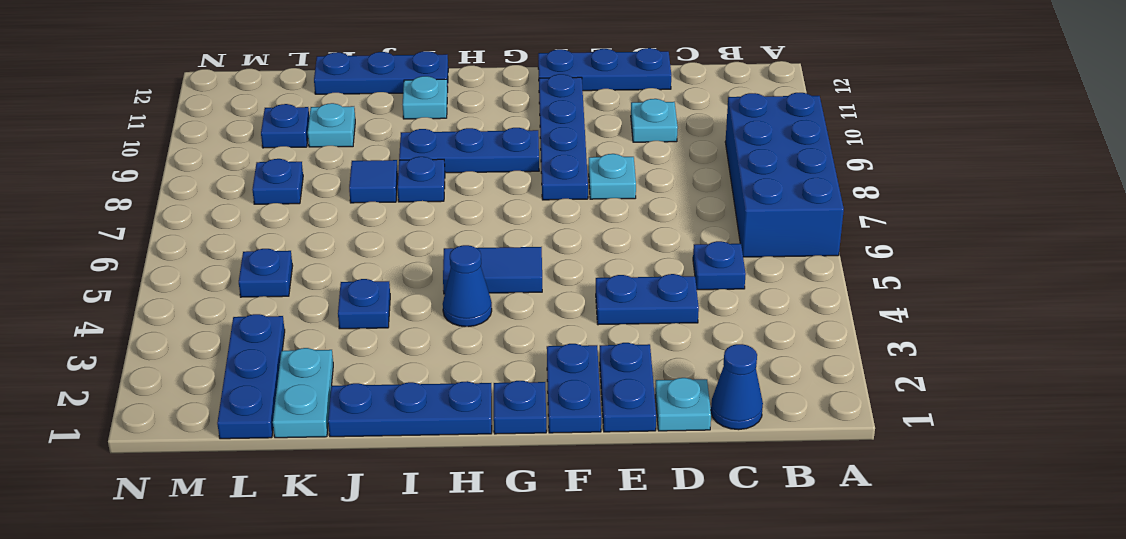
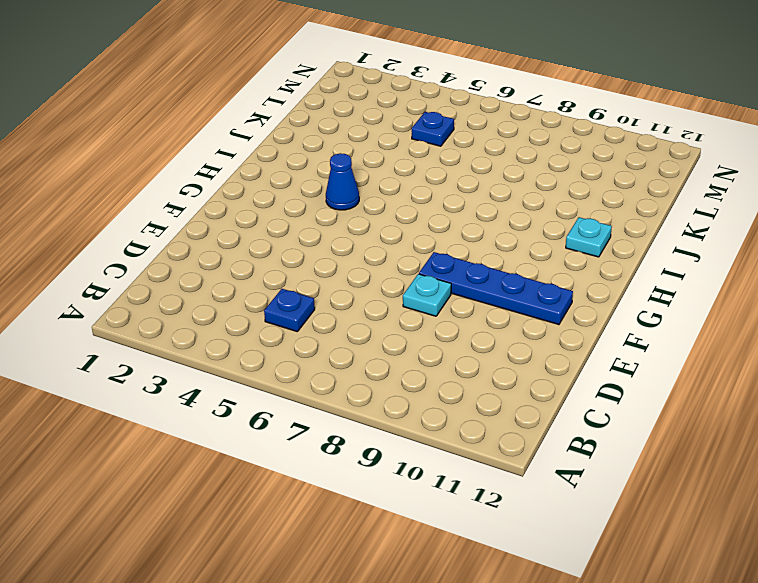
none -> blue 2x4 brick [725,93,844,257]
none -> blue 1x1 cone [711,344,763,430]
none -> cyan 1x1 plate [655,378,711,431]

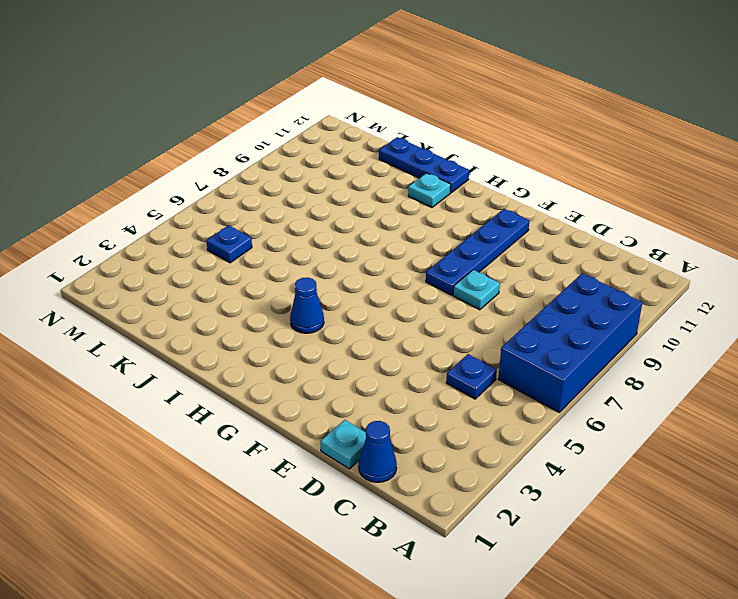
none -> blue 1x2 plate [596,274,699,325]
none -> cyan 1x1 plate [631,99,678,142]
none -> blue 1x3 plate [538,48,671,91]

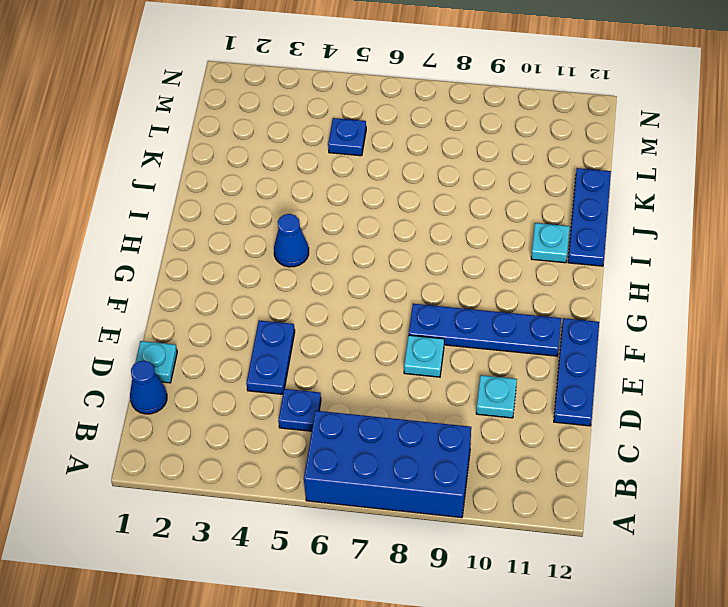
none -> blue 1x2 plate [600,343,656,432]
none -> blue 1x2 plate [547,344,601,433]
none -> blue 1x1 plate [494,381,546,434]

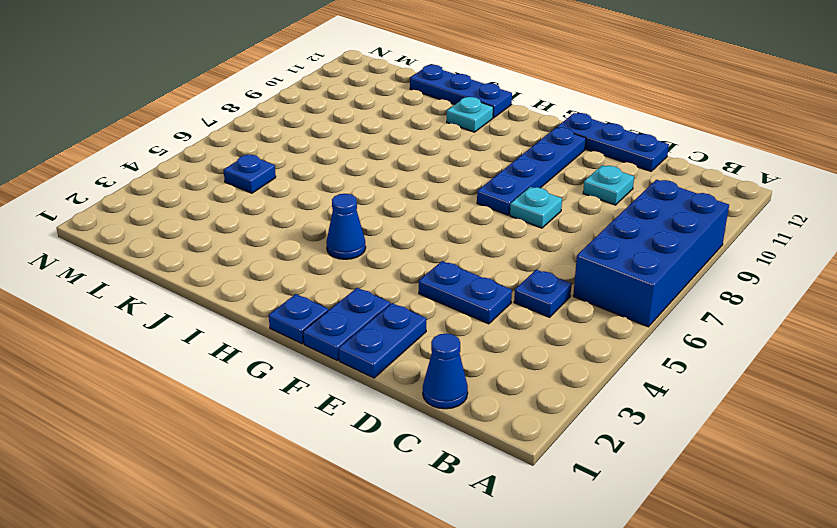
none -> cyan 1x1 plate [655,378,711,431]
none -> blue 1x2 tile [443,247,542,294]
none -> blue 1x3 plate [399,128,539,173]

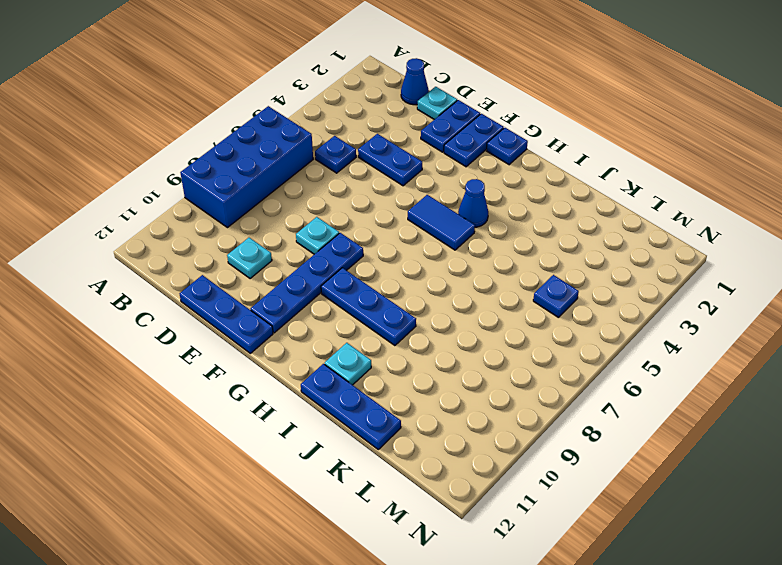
none -> blue 1x3 plate [328,381,492,437]
none -> blue 1x1 plate [398,157,445,202]
none -> blue 1x1 plate [338,279,390,329]

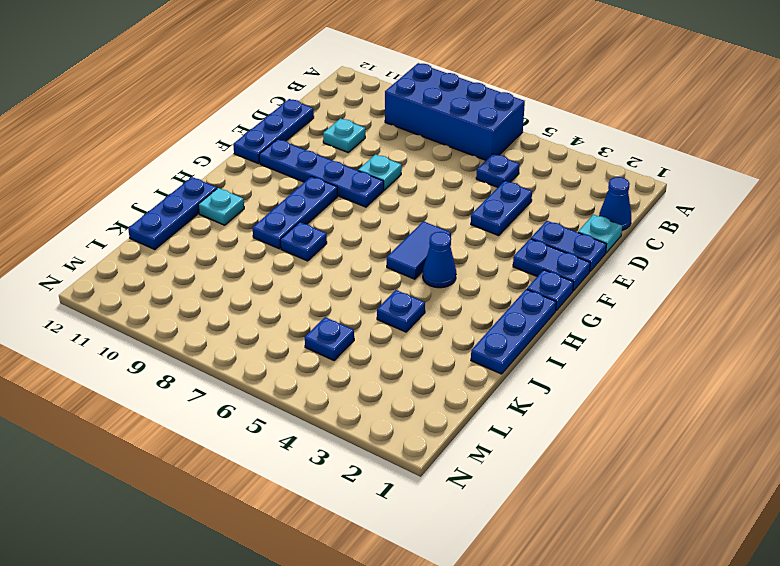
none -> blue 1x1 tile [349,160,398,203]
none -> cyan 1x2 plate [273,348,333,438]
none -> cyan 1x1 plate [308,103,355,147]

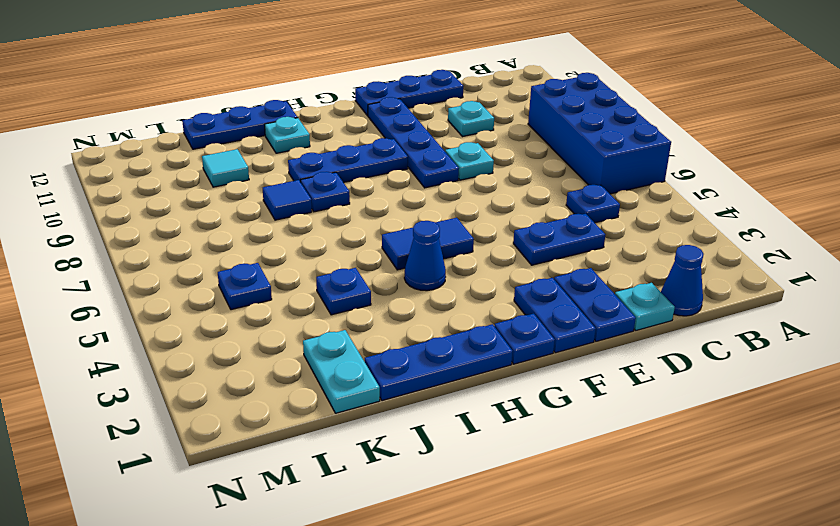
cyan 1x1 tile [202,149,249,187] -> cyan 1x1 plate [308,103,355,147]
none -> blue 1x3 plate [217,314,285,439]
none -> blue 1x1 plate [252,159,303,204]
none -> blue 1x1 plate [261,104,309,148]

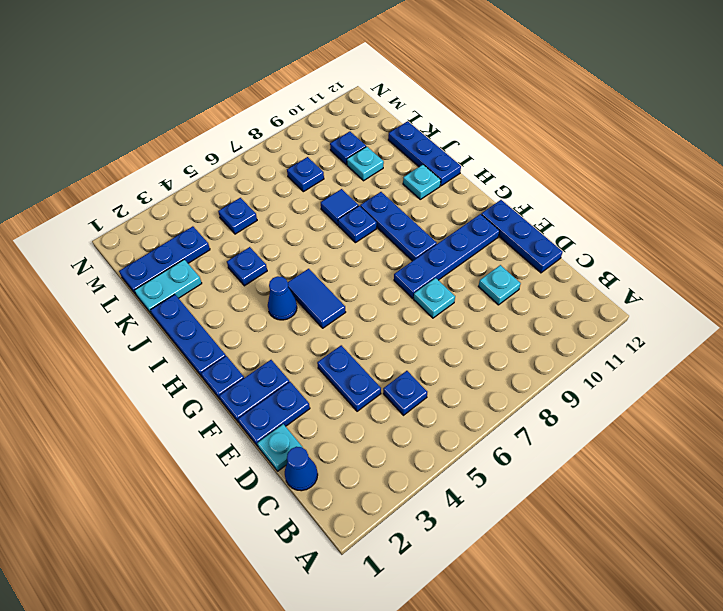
none -> blue 2x4 brick [725,93,844,257]

